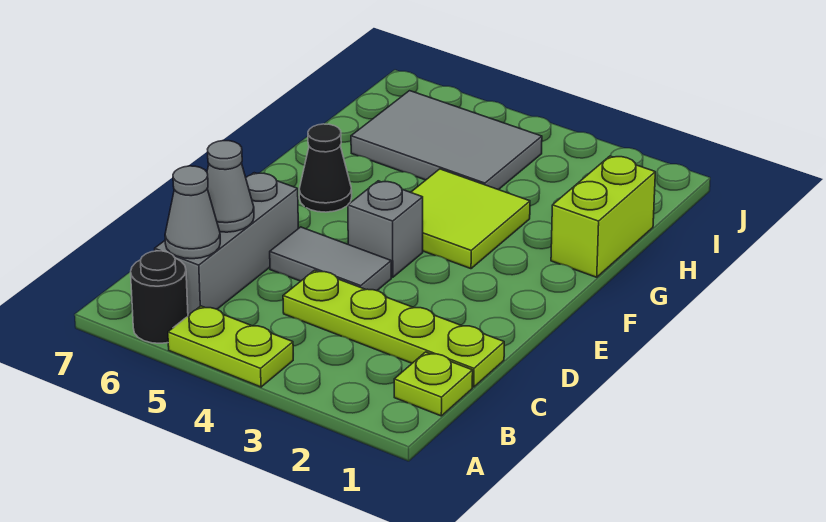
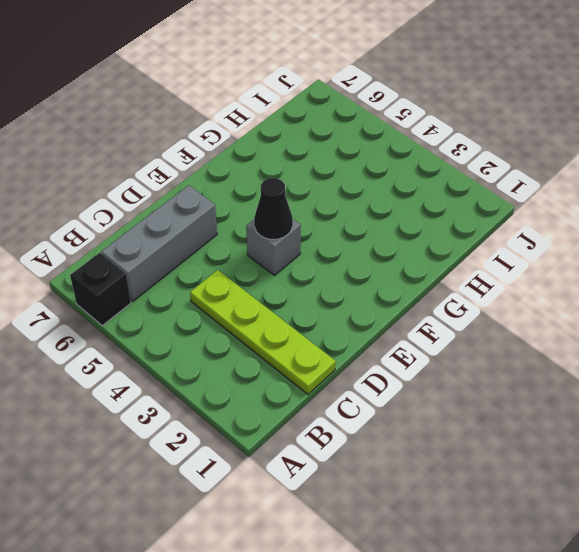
black 1x1 brick [70,253,131,326] -> black 1x1 round brick [131,251,188,343]
black 1x1 cone [254,178,293,239] -> black 1x1 cone moved to [299,124,352,212]
none -> lime 1x2 plate [168,306,293,387]
none -> lime 1x1 plate [394,352,473,416]
none -> grey 1x2 tile [270,227,391,291]

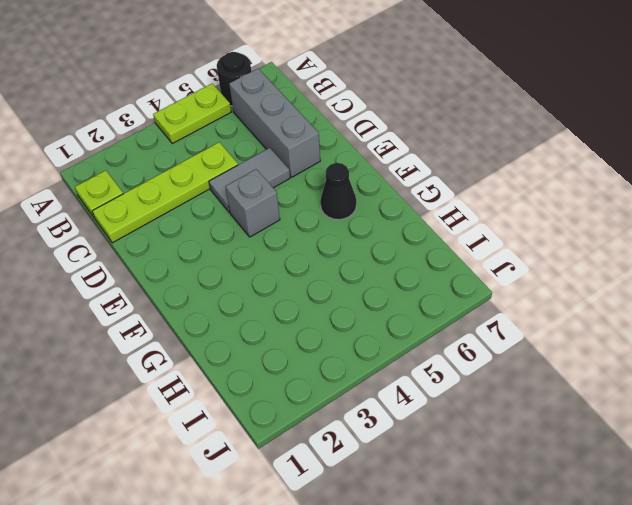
none -> lime 2x2 tile [411,169,530,269]
none -> lime 1x2 brick [551,156,655,277]
none -> grey 2x3 tile [351,91,542,190]

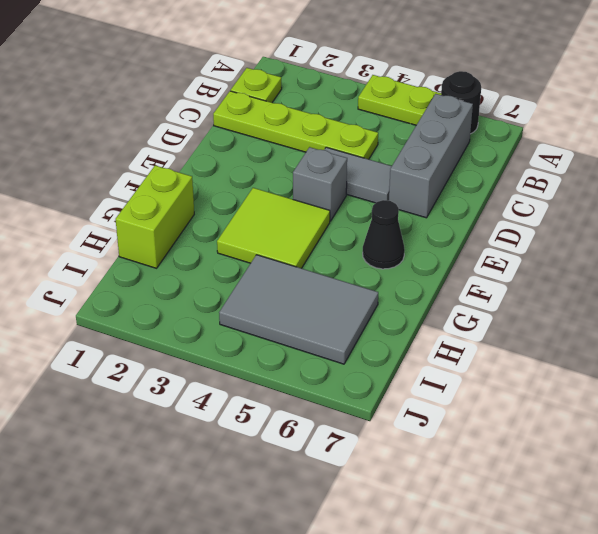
none -> grey 1x1 cone [165,166,220,259]
none -> grey 1x1 cone [207,141,254,232]

